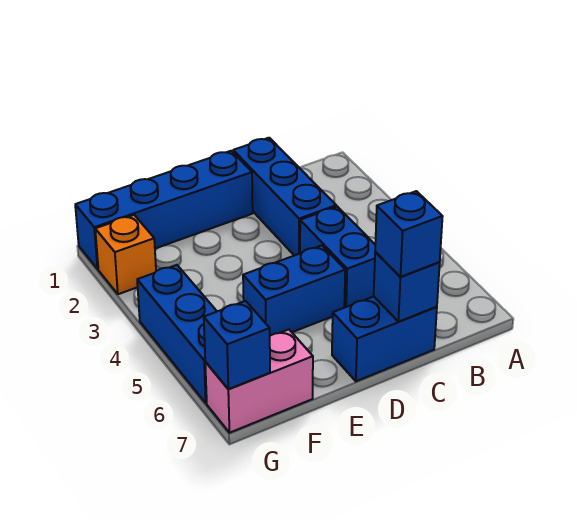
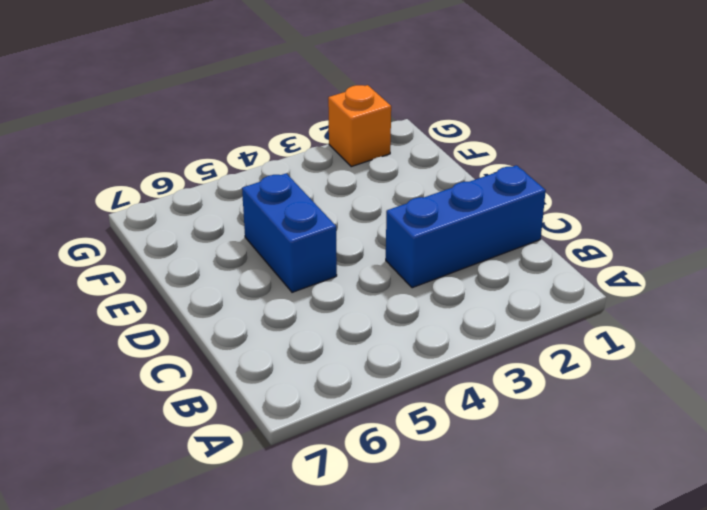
none -> blue 1x2 brick [300,206,375,308]
none -> blue 1x2 brick [332,296,437,381]

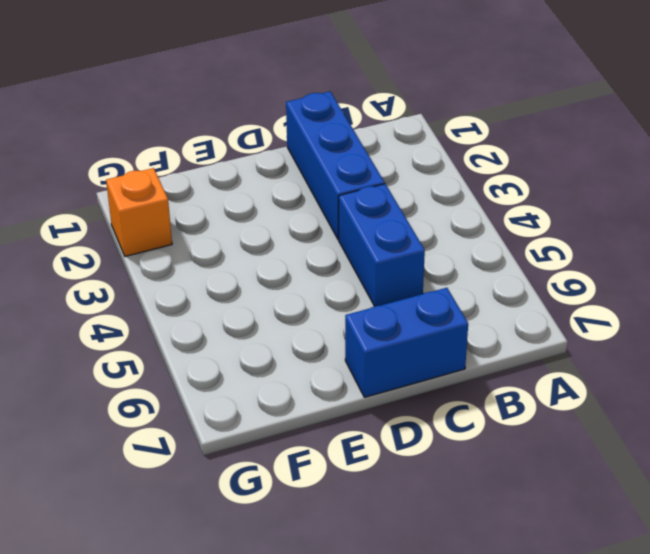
none -> blue 1x4 brick [75,151,253,269]
none -> blue 1x2 brick [243,245,345,336]

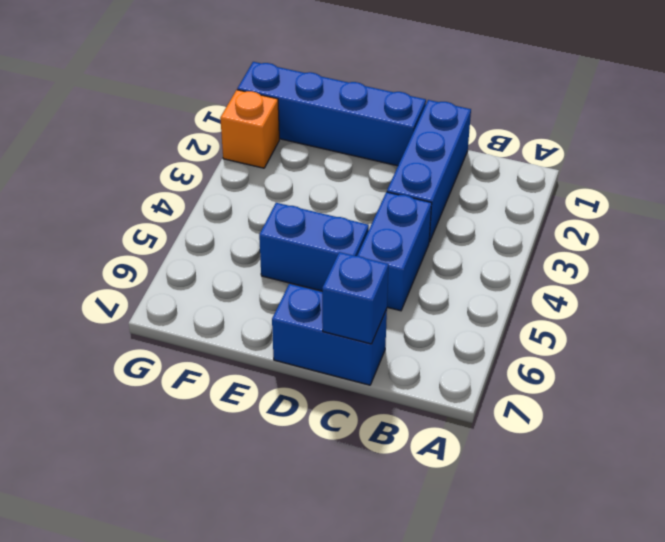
none -> pink 1x2 brick [205,329,313,433]
none -> blue 1x3 brick [137,265,217,403]

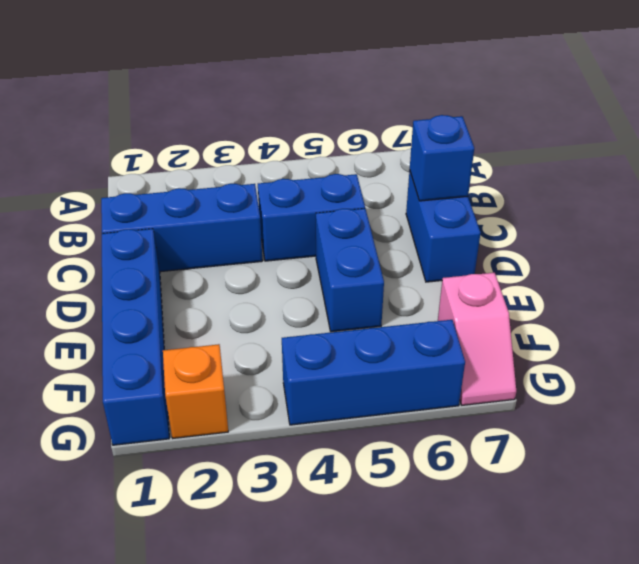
pink 1x2 slope [438,273,516,405] -> pink 1x2 brick [205,329,313,433]
none -> blue 1x1 brick [204,301,270,389]
none -> blue 1x1 brick [375,191,443,277]

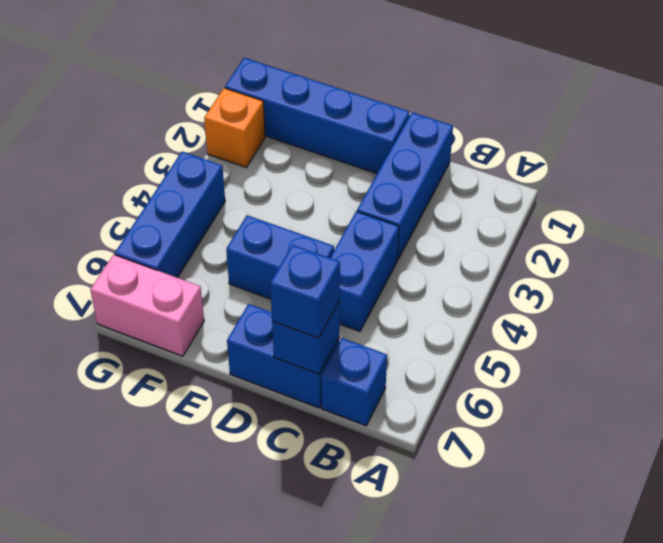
blue 1x1 brick [322,338,387,426] -> blue 1x1 brick moved to [204,301,270,389]

